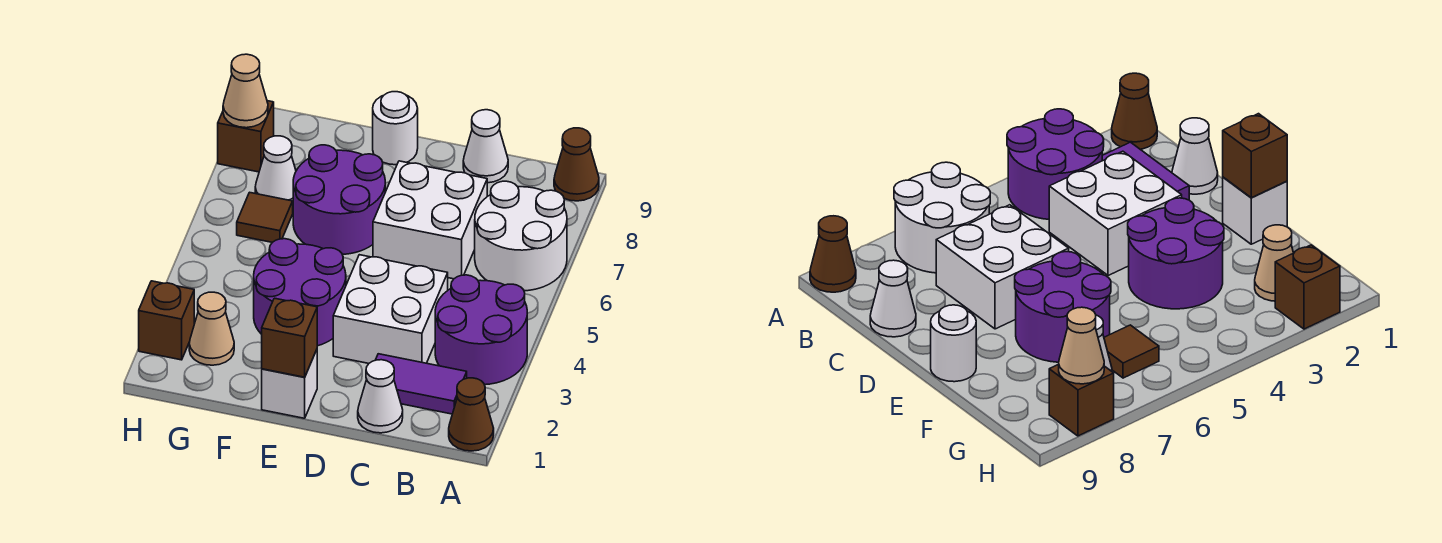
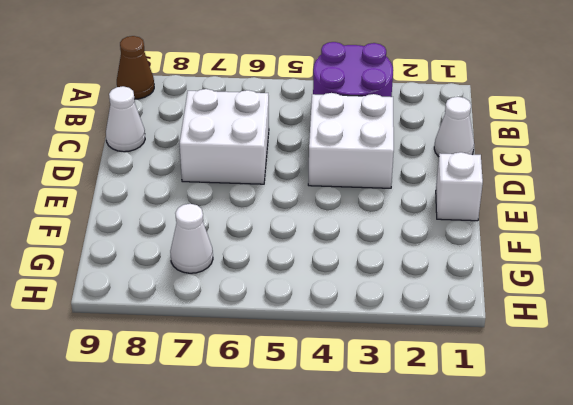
none -> brown 1x1 cone [449,378,494,451]
none -> white 2x2 round brick [475,181,567,291]
none -> purple 1x2 tile [376,354,467,414]

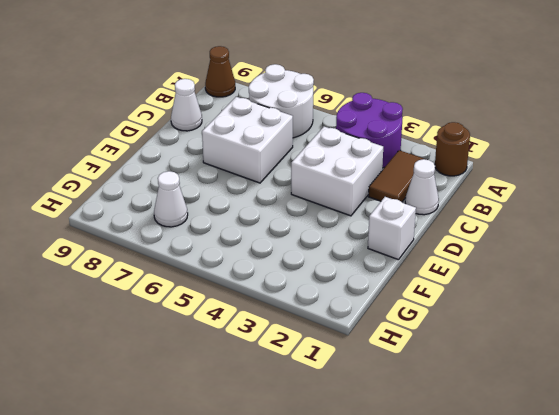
brown 1x1 round brick [435,122,470,176] -> brown 1x1 cone [449,378,494,451]
brown 1x2 tile [369,150,426,202] -> purple 1x2 tile [376,354,467,414]
none -> purple 2x2 round brick [254,239,346,346]
none -> purple 2x2 round brick [293,145,385,254]
none -> white 1x1 round brick [373,92,418,165]

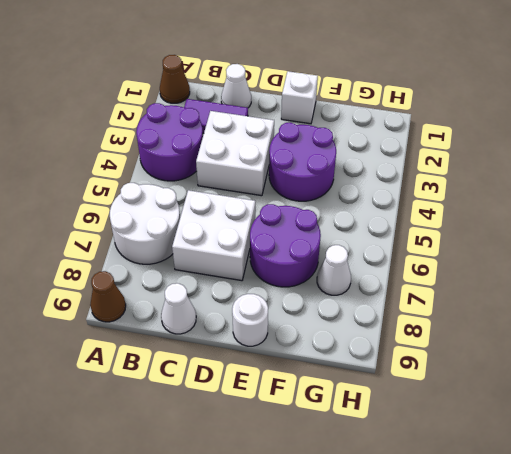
none -> tan 1x1 cone [189,292,234,365]
none -> brown 1x1 tile [237,192,293,242]
none -> brown 1x1 brick [139,281,194,360]

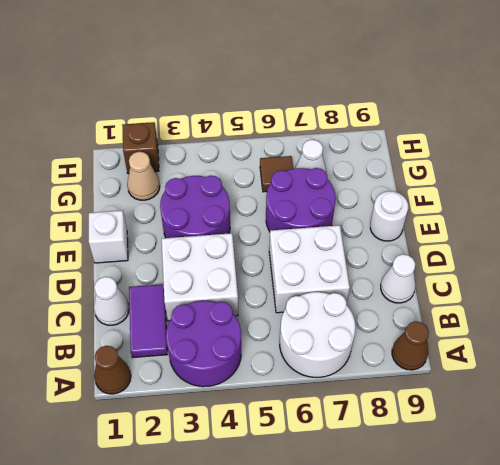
none -> brown 1x1 brick [218,101,274,172]
none -> brown 1x1 brick [262,298,317,377]
none -> tan 1x1 cone [223,54,268,128]

